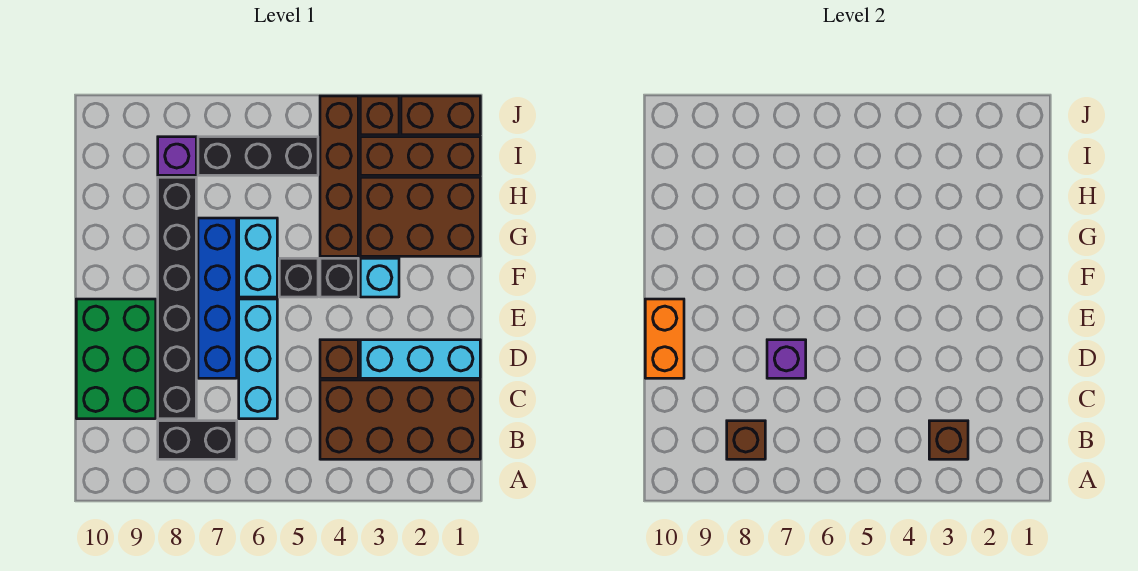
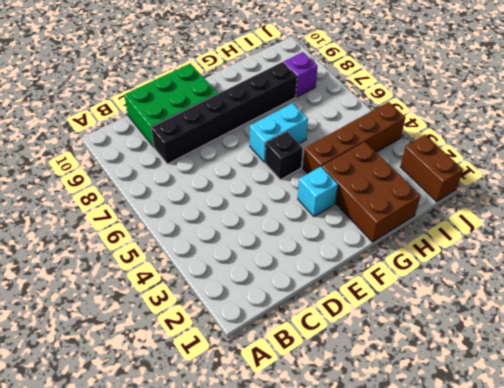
none -> brown 2x4 brick [320,380,480,459]
none -> black 1x2 brick [158,421,237,459]
none -> cyan 1x3 brick [239,299,277,419]

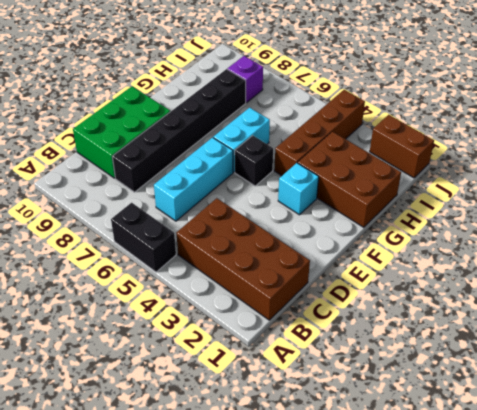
black 1x2 brick [111,203,176,272] -> black 1x2 brick moved to [158,421,237,459]
none -> cyan 1x3 brick [360,340,480,378]
none -> brown 1x1 brick [320,340,358,378]
none -> blue 1x4 brick [198,218,237,378]

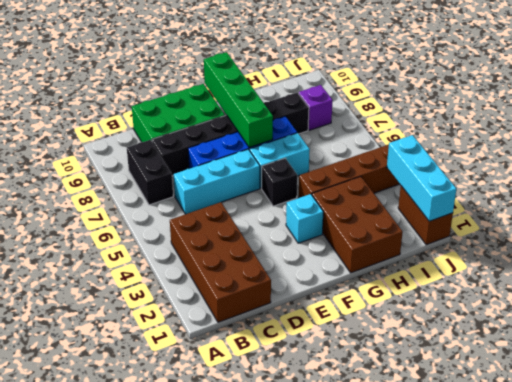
green 1x4 brick [204,52,273,148] -> none
cyan 1x3 brick [387,135,456,221] -> cyan 1x3 brick moved to [360,340,480,378]
none -> brown 1x1 brick [320,340,358,378]
none -> black 1x1 brick [320,258,358,297]
none -> brown 1x3 brick [360,137,480,175]

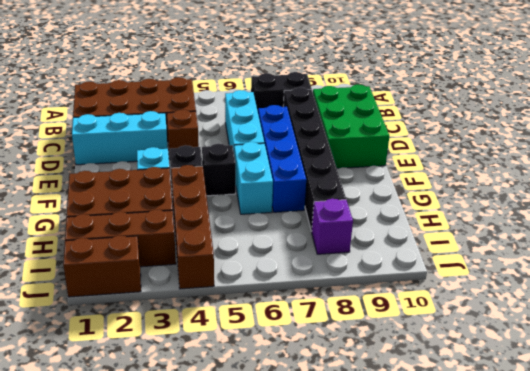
none -> black 1x3 brick [198,137,318,175]
none -> brown 1x1 brick [360,96,399,135]
none -> brown 1x1 brick [929,421,968,459]

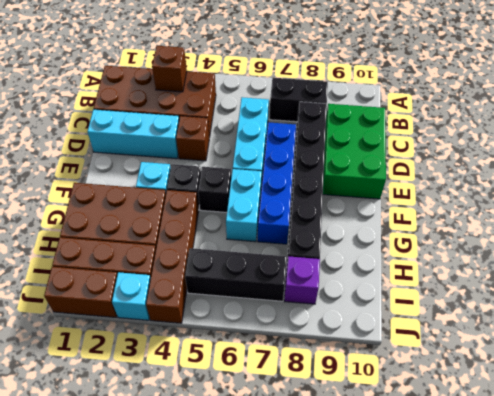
cyan 1x1 brick [112,272,151,320] -> brown 1x1 brick [360,96,399,135]
none -> brown 1x1 brick [727,421,765,459]
none -> purple 1x1 brick [767,340,806,378]
none -> orange 1x2 brick [645,299,684,378]

